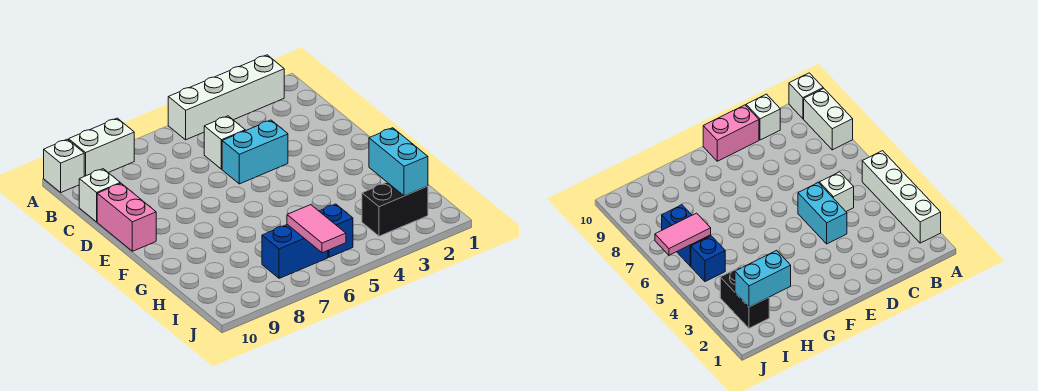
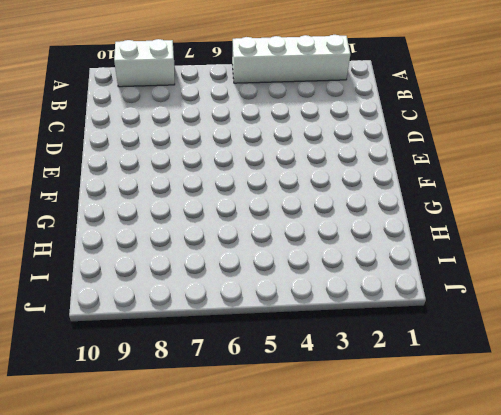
none -> white 1x1 brick [44,139,84,192]
none -> white 1x1 brick [204,116,245,169]
none -> white 1x1 brick [79,169,120,222]

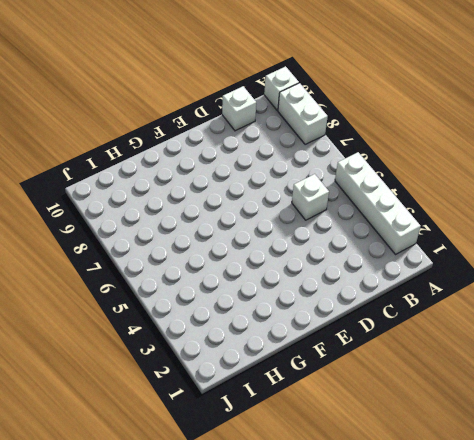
none -> cyan 1x2 brick [222,120,288,184]
none -> pink 1x2 brick [97,183,156,251]
none -> black 1x2 brick [362,182,428,236]

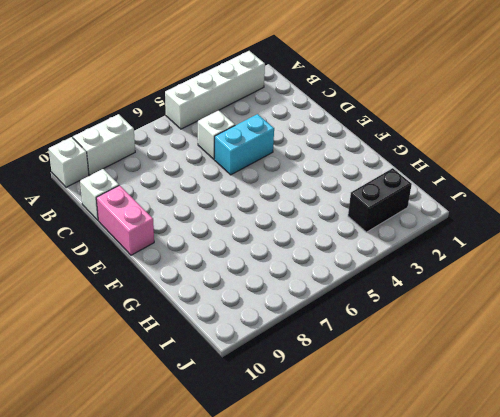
none -> blue 1x1 brick [319,204,353,257]
none -> blue 1x2 brick [262,225,328,278]
none -> cyan 1x2 brick [369,128,428,196]

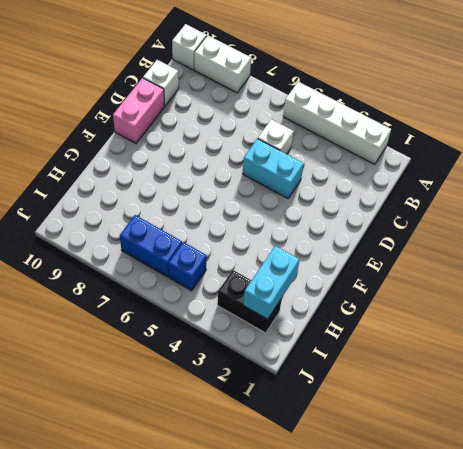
none -> pink 1x2 tile [287,205,346,253]

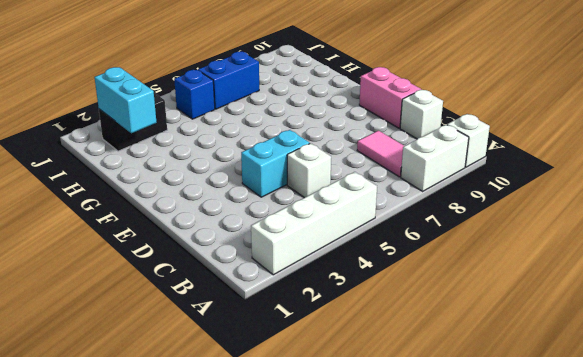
pink 1x2 tile [357,131,404,177] -> pink 1x2 tile moved to [287,205,346,253]

